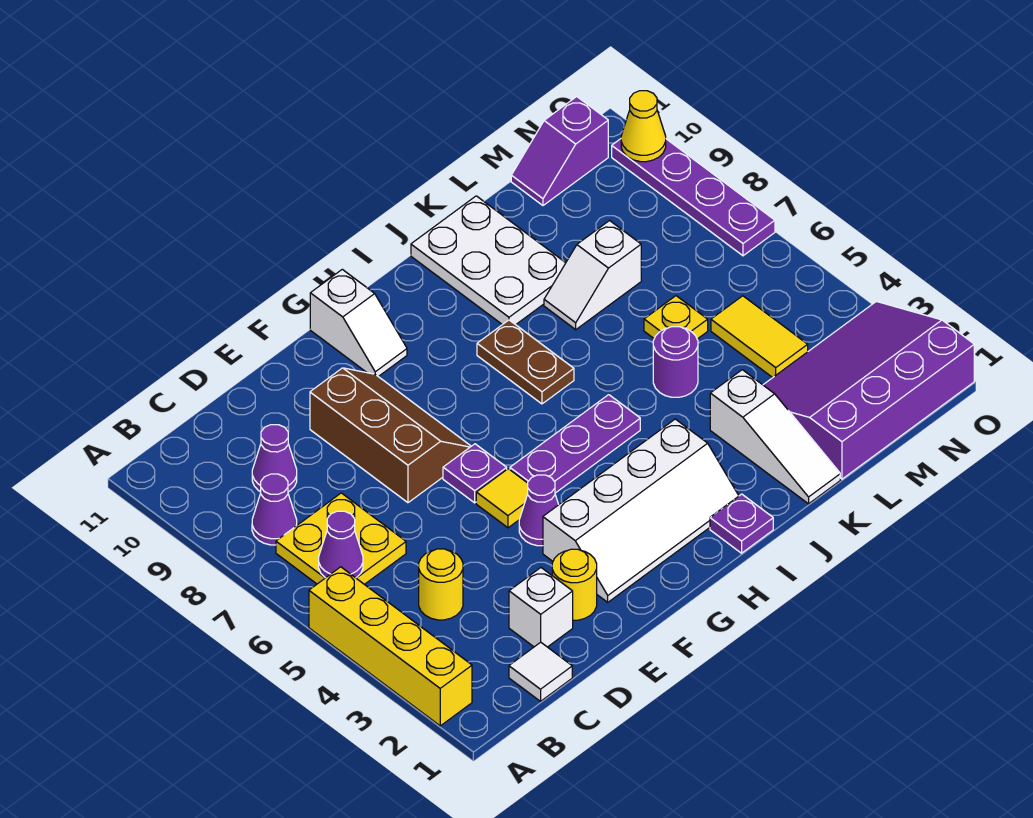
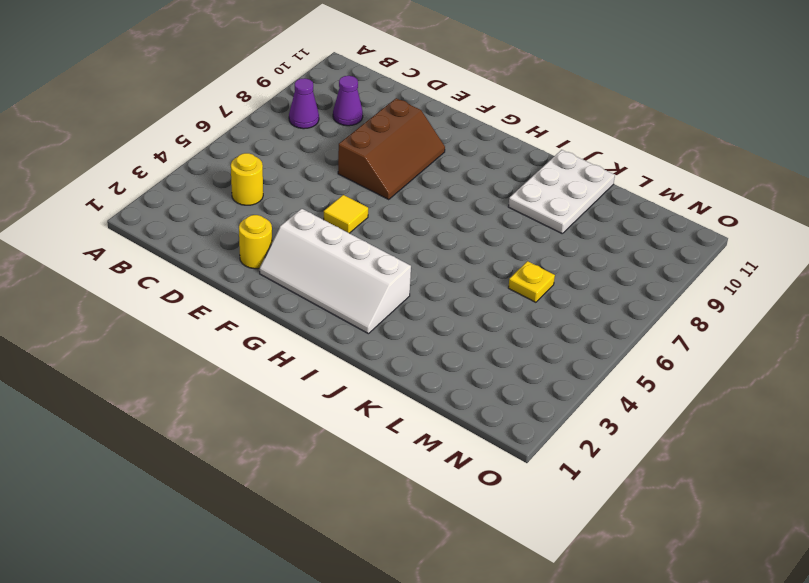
none -> yellow 1x4 brick [309,567,472,726]
none -> yellow 2x2 plate [276,493,406,584]
none -> white 1x1 tile [509,642,572,701]

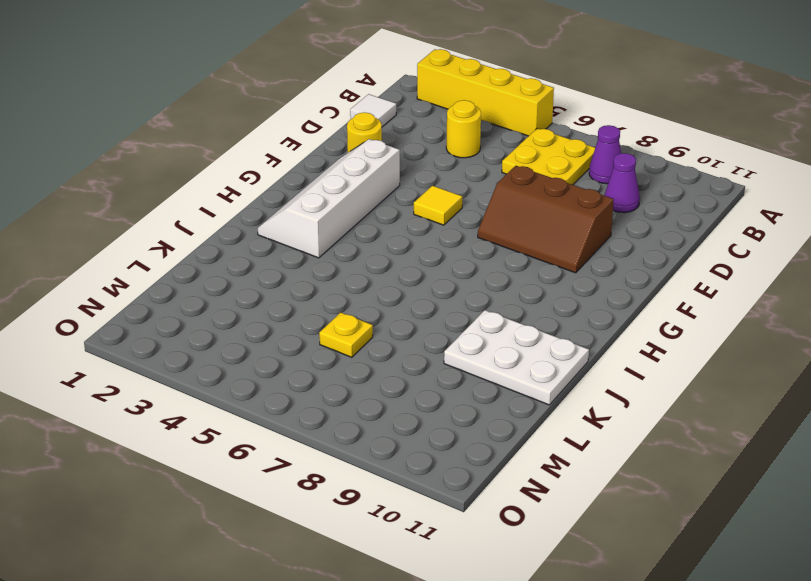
none -> white 1x1 brick [509,568,573,647]
none -> purple 1x1 cone [519,475,559,546]
none -> purple 1x1 plate [443,444,507,503]

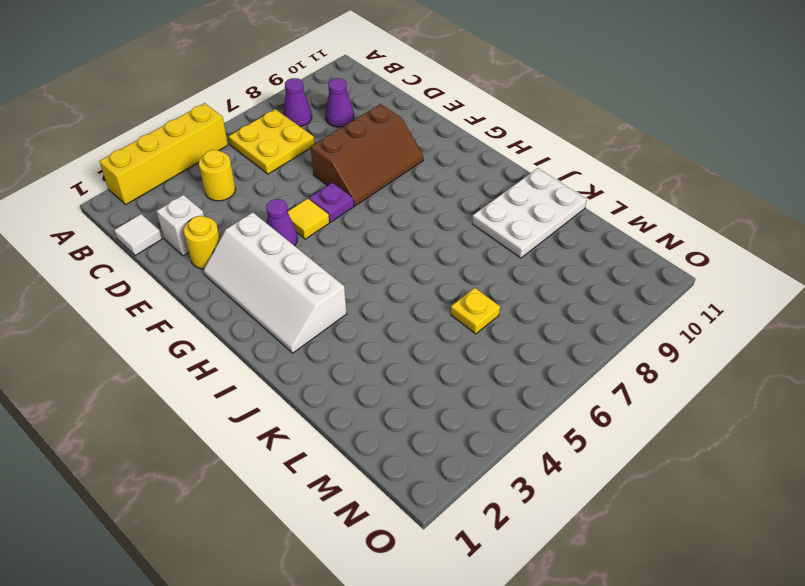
none -> purple 1x3 plate [510,395,640,493]
none -> white 1x2 slope [310,269,407,377]
none -> purple 1x1 plate [710,494,773,553]

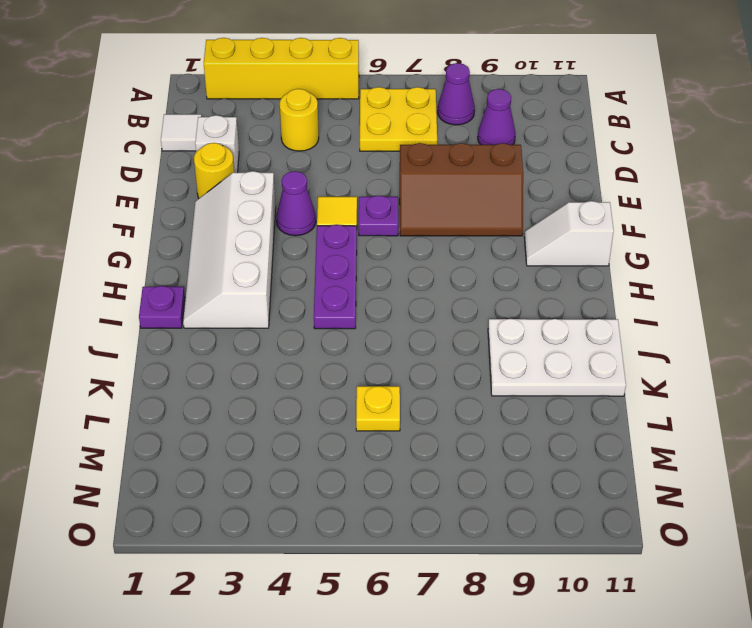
none -> brown 1x2 plate [477,320,574,404]
none -> white 1x3 slope [710,370,840,504]
none -> purple 1x1 round brick [653,327,698,397]

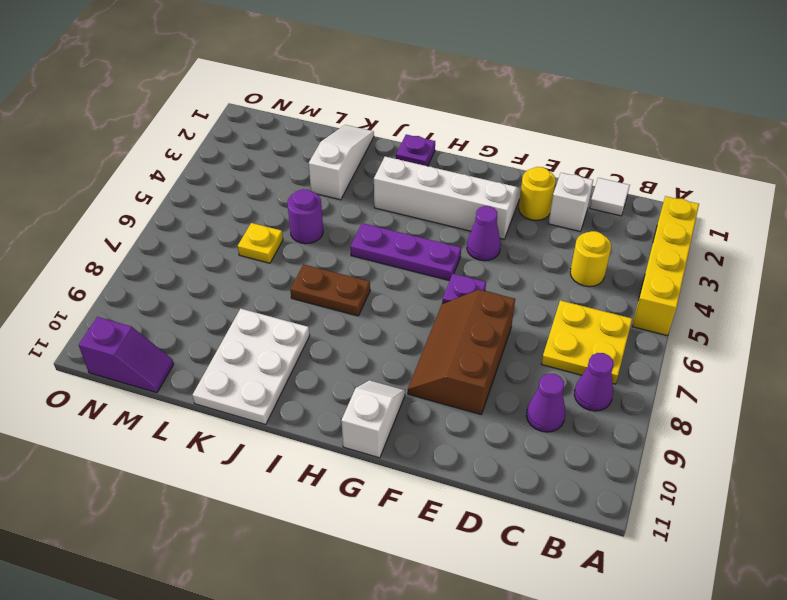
brown 1x2 plate [290,264,370,316] -> brown 1x2 plate turned to [477,320,574,404]
none -> yellow 1x1 tile [476,469,528,528]
none -> white 1x2 slope [544,221,641,330]
none -> purple 3x4 slope [763,301,974,479]

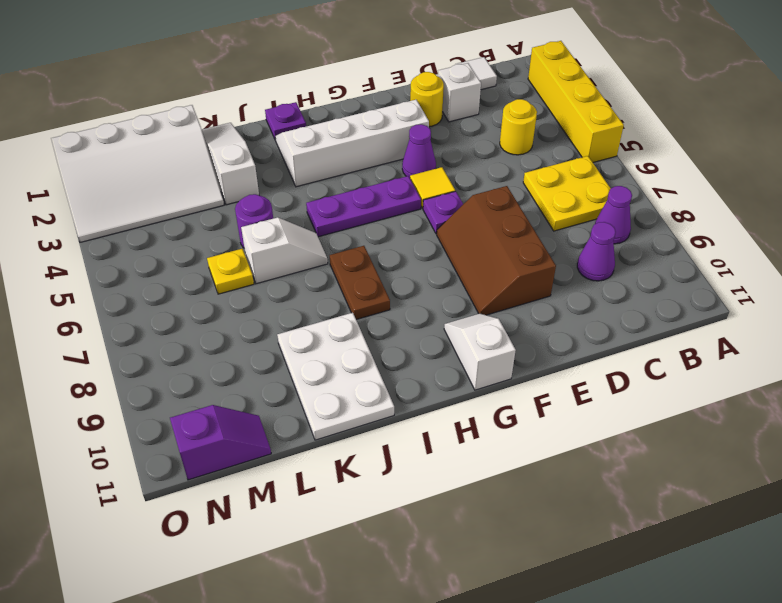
white 1x2 slope [241,217,328,284] -> white 1x2 slope moved to [544,221,641,330]
white 3x4 slope [51,105,224,242] -> purple 3x4 slope [763,301,974,479]
none -> yellow 1x2 tile [711,296,808,378]
none -> purple 1x4 plate [612,139,775,256]
none -> purple 1x1 cone [319,511,363,578]

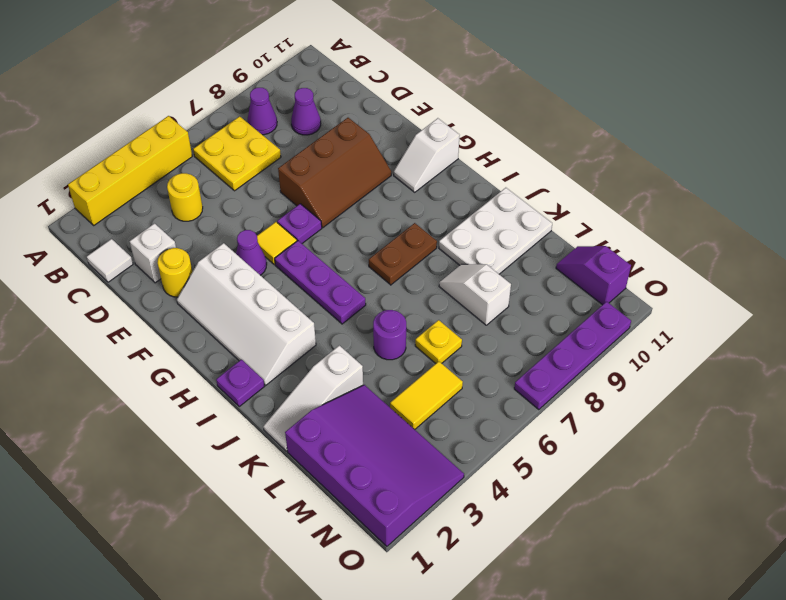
none -> purple 1x1 cone [319,511,363,578]
none -> yellow 1x1 cone [621,91,666,162]

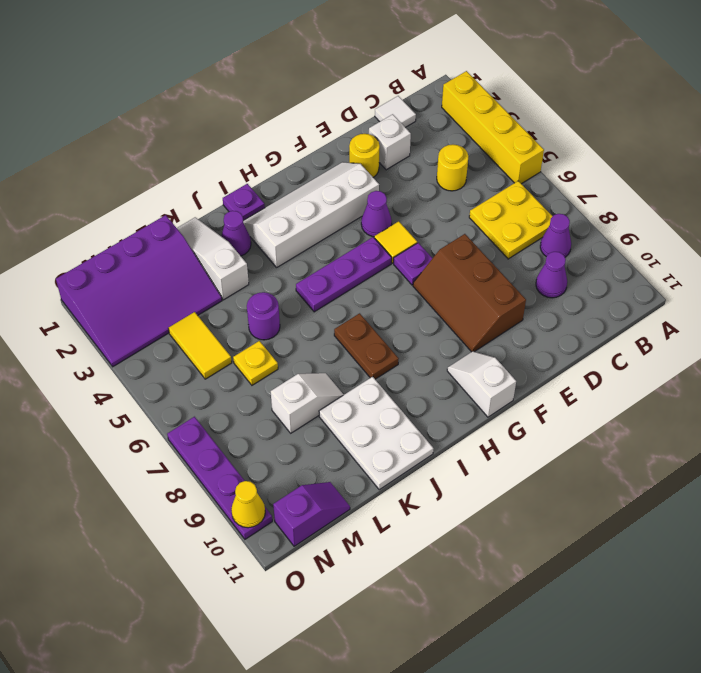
purple 1x1 cone [221,211,251,256] -> purple 1x1 cone moved to [319,511,363,578]

